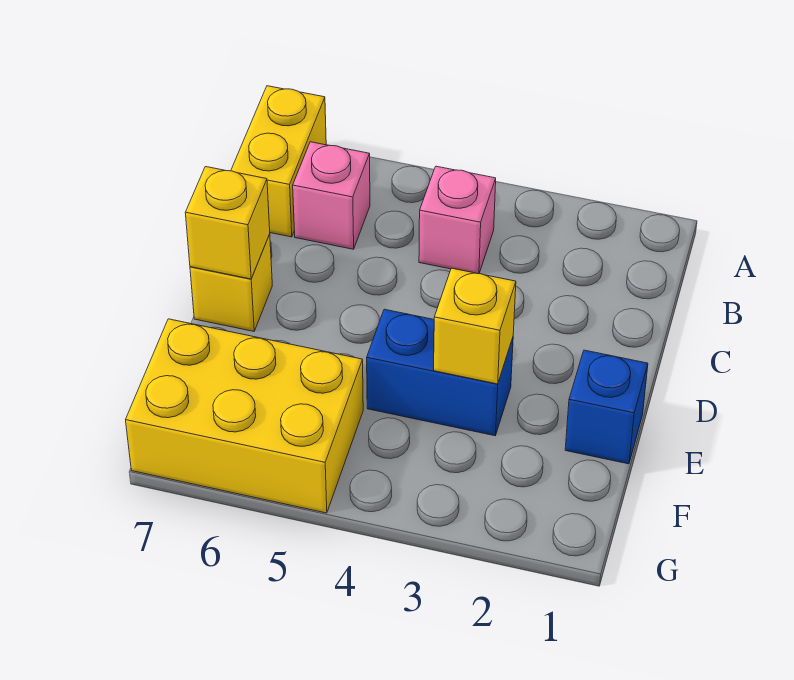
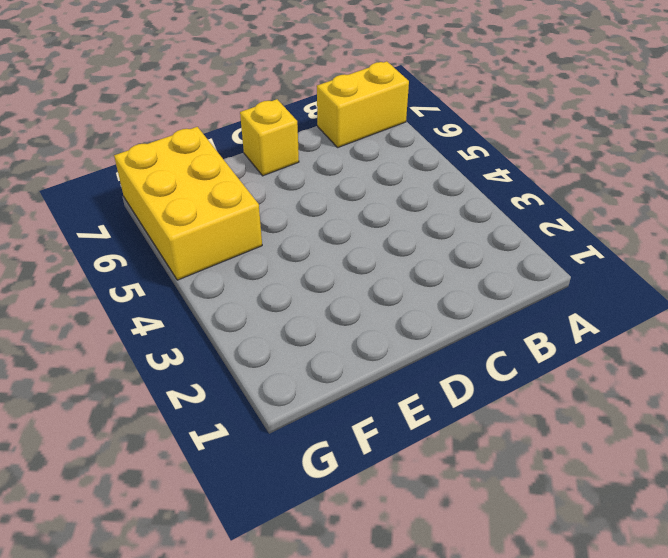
none -> pink 1x1 brick [419,166,496,274]
none -> pink 1x1 brick [293,142,370,249]

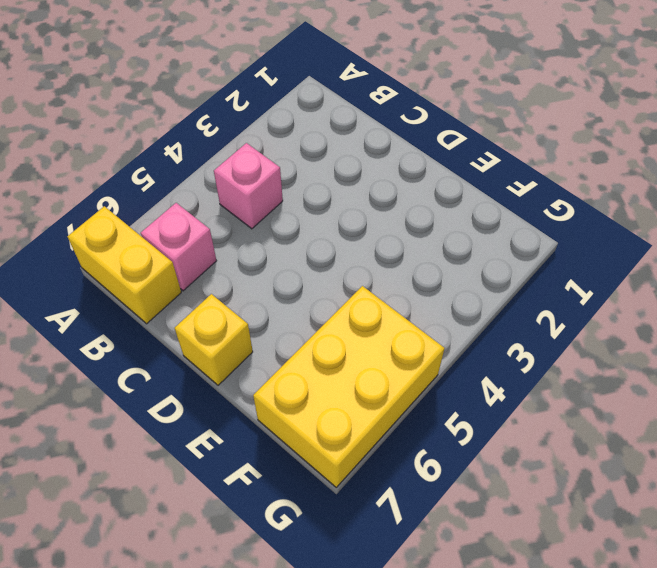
none -> blue 1x1 brick [565,350,648,464]
none -> blue 1x2 brick [367,309,513,436]

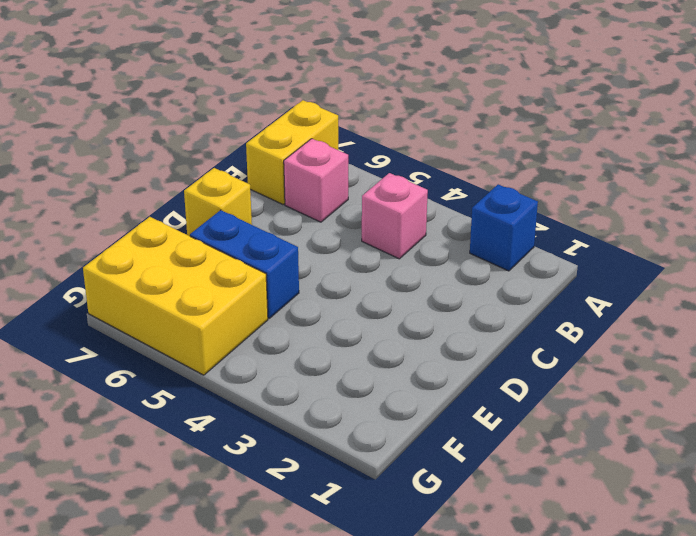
blue 1x1 brick [470,184,538,271] -> blue 1x1 brick moved to [565,350,648,464]
blue 1x2 brick [190,210,299,318] -> blue 1x2 brick moved to [367,309,513,436]
none -> yellow 1x1 brick [185,167,270,279]
none -> yellow 1x1 brick [434,268,516,384]

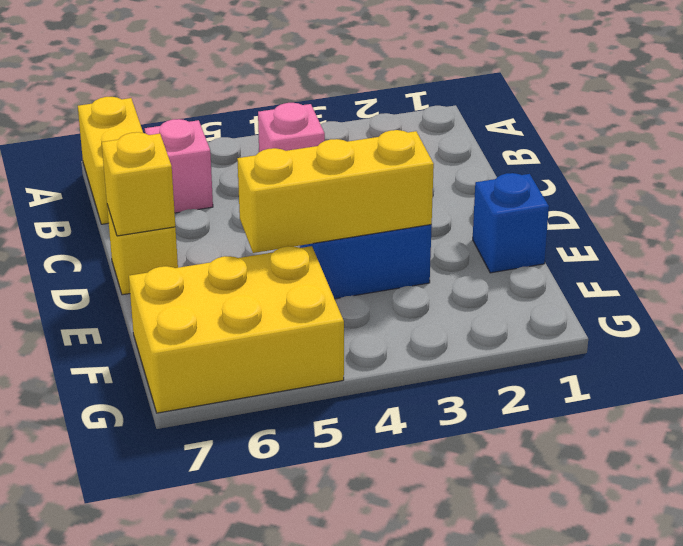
yellow 1x3 brick [237,130,434,253] -> yellow 1x1 brick [434,268,516,384]

